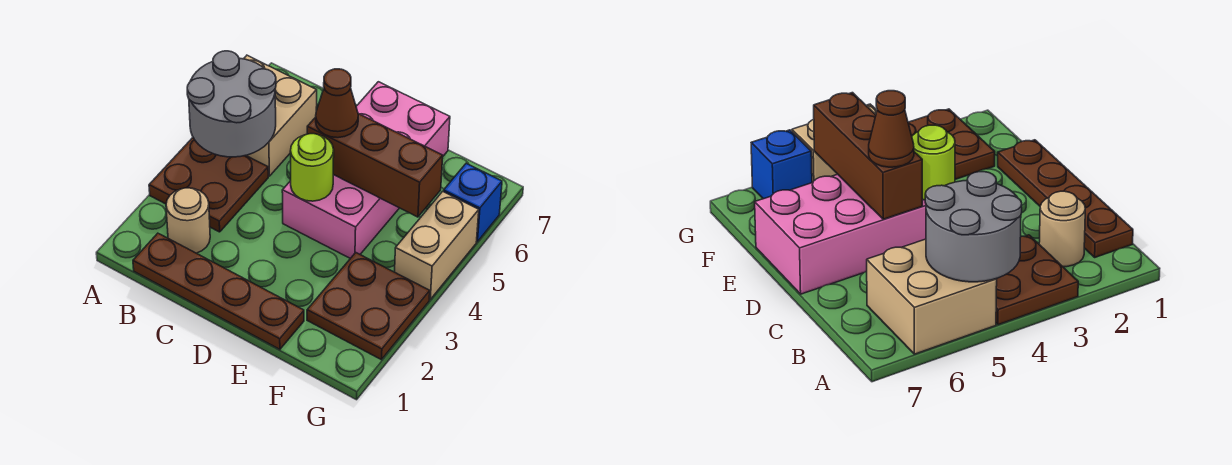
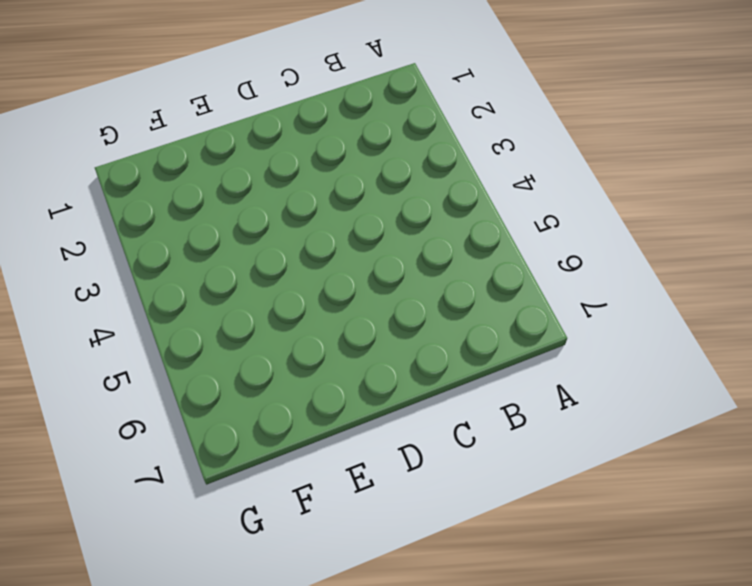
none -> brown 2x2 plate [149,138,268,232]
none -> tan 2x2 brick [244,55,317,176]
none -> brown 1x4 plate [133,233,304,349]

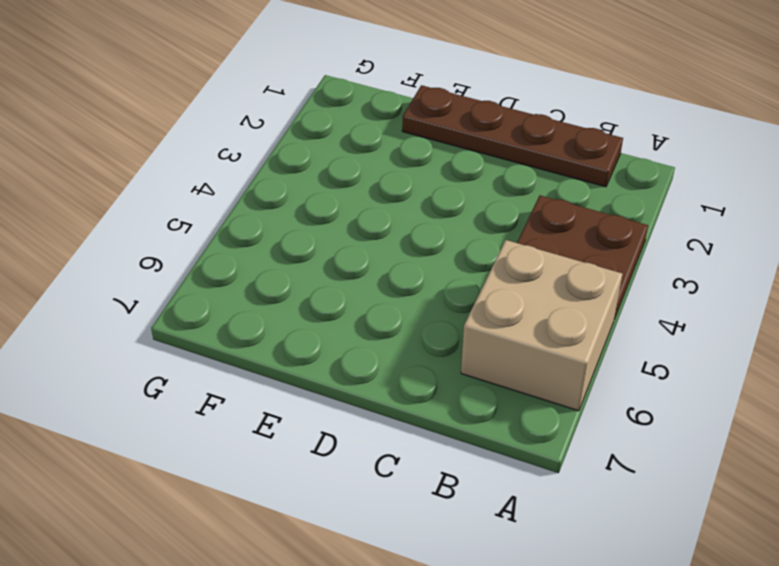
none -> tan 1x1 round brick [166,188,210,253]
none -> pink 2x4 brick [282,82,450,258]
none -> brown 2x2 plate [307,253,430,360]

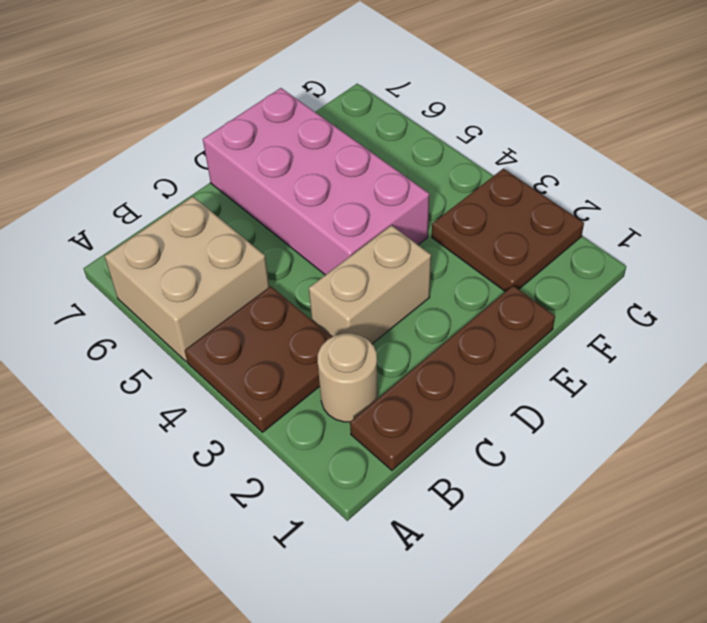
tan 1x2 brick [309,225,431,344] -> tan 1x2 brick turned to [395,191,479,299]
none -> blue 1x1 brick [444,163,502,242]
none -> grey 2x2 round brick [187,51,276,157]
none -> lime 1x1 round brick [290,134,334,201]

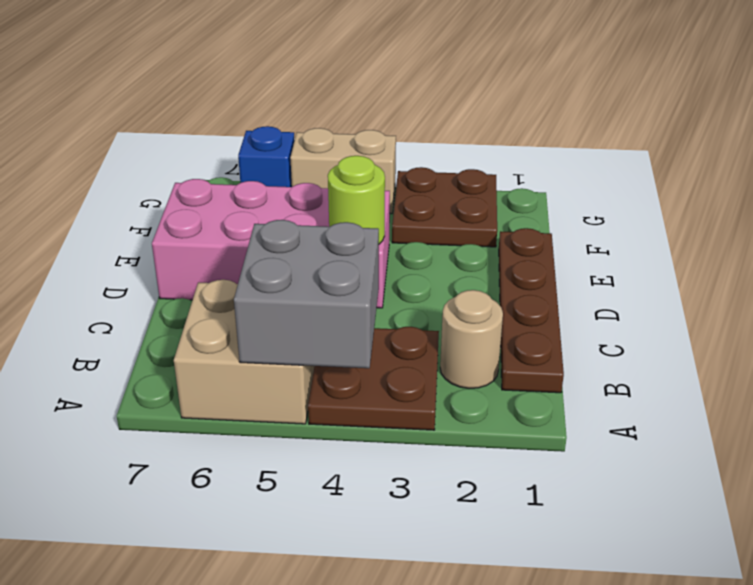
grey 2x2 brick [234,220,379,368] -> grey 2x2 round brick [187,51,276,157]
none -> brown 1x3 brick [307,114,443,217]
none -> brown 1x1 cone [316,69,358,138]

